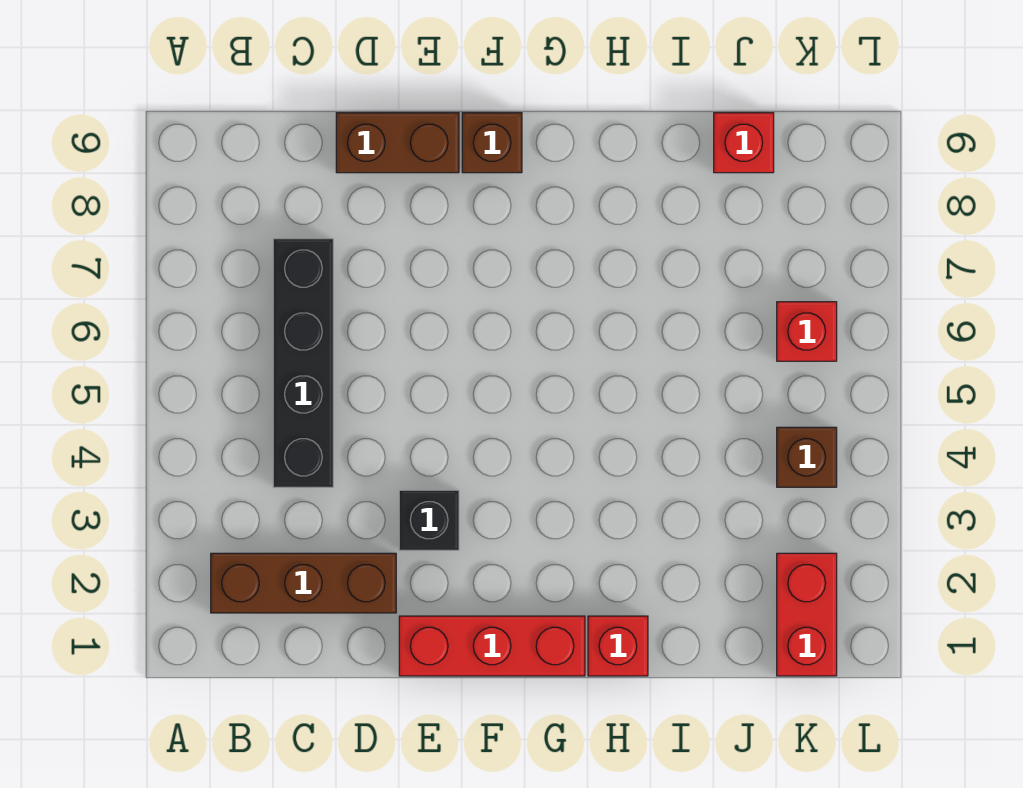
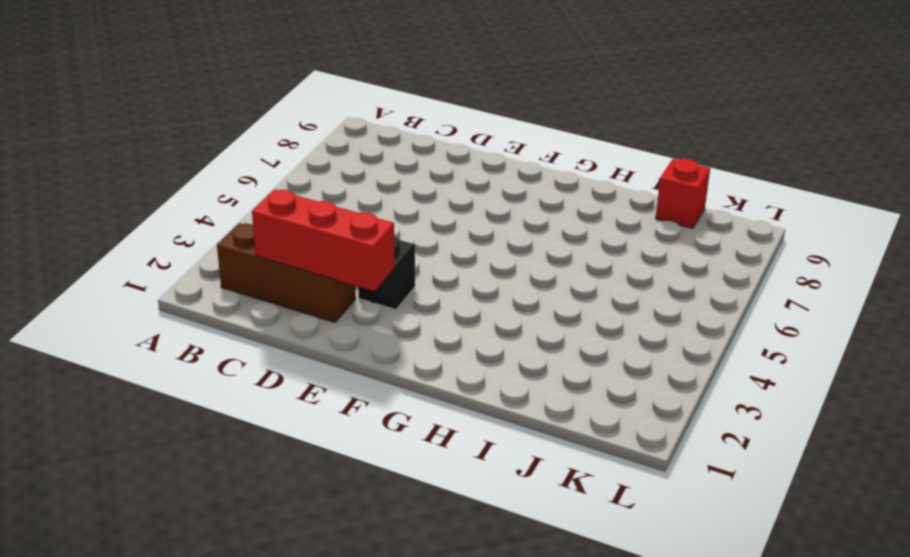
red 1x3 brick [252,190,395,291] -> red 1x3 brick moved to [399,616,585,676]
none -> black 1x4 brick [273,239,333,487]
none -> brown 1x2 brick [336,113,459,173]

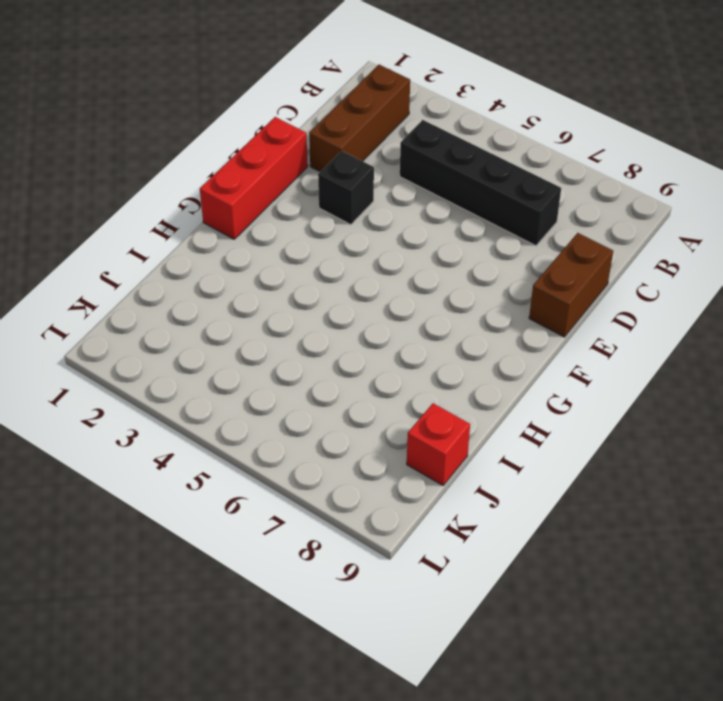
none -> brown 1x1 brick [462,113,522,173]
none -> red 1x1 brick [588,616,648,676]

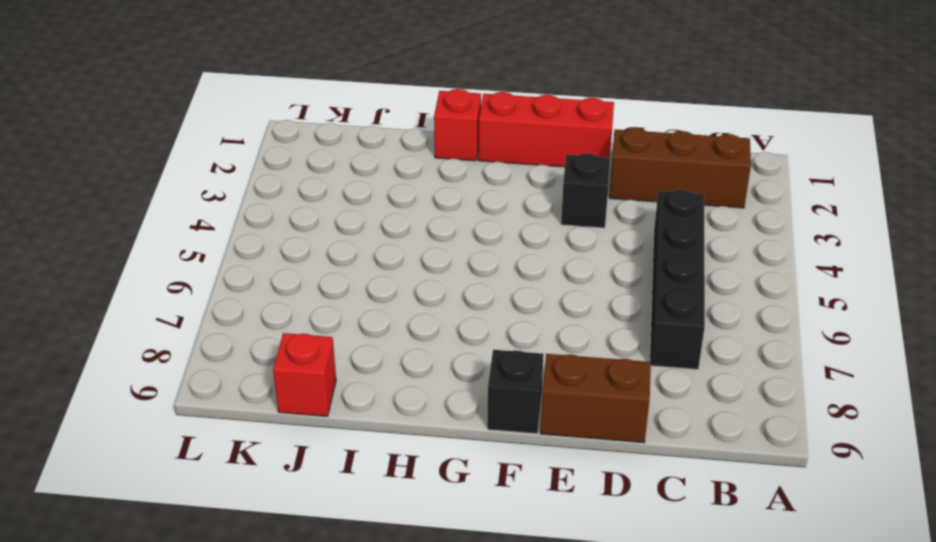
black 1x1 brick [487,350,544,434] -> brown 1x1 brick [462,113,522,173]
none -> red 1x2 brick [777,553,837,676]
none -> brown 1x1 brick [777,427,837,487]

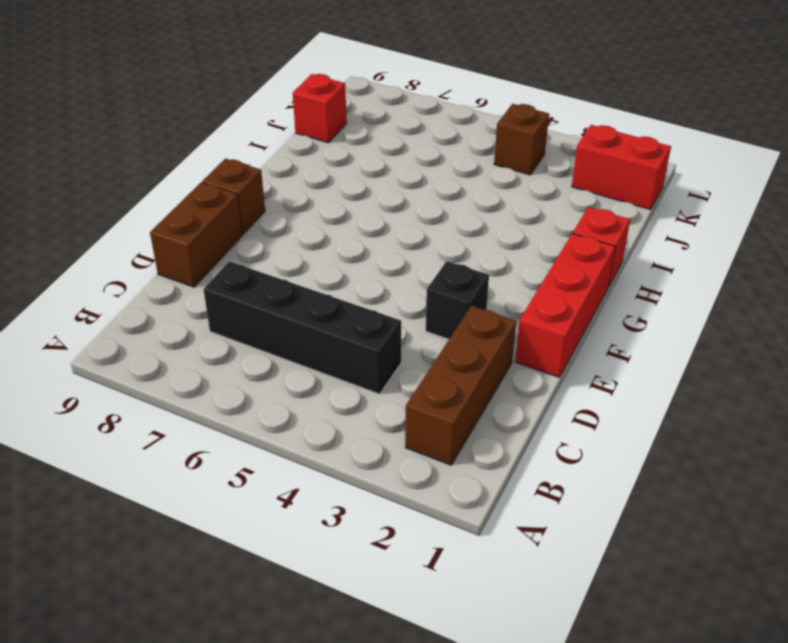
none -> red 1x1 brick [777,302,837,361]

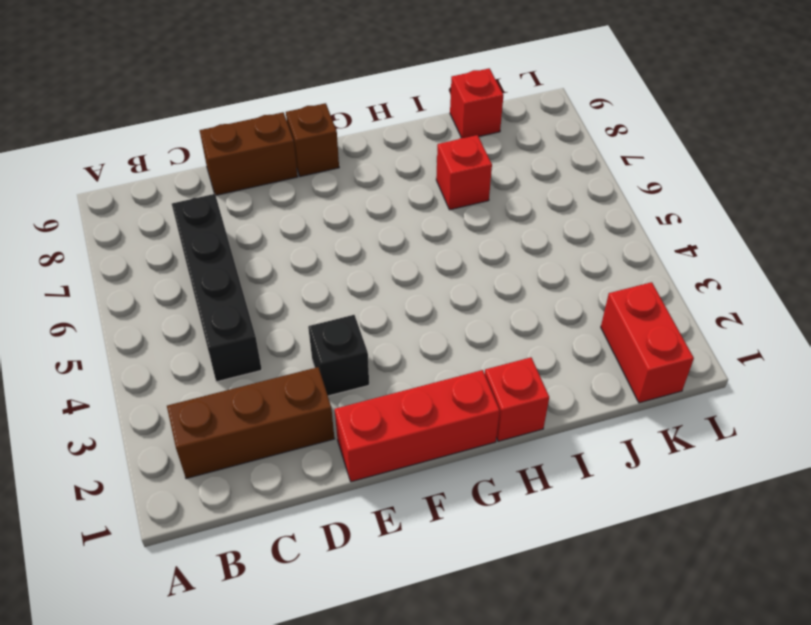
red 1x1 brick [436,135,492,210] -> red 1x1 brick moved to [777,302,837,361]
none -> brown 1x1 brick [777,427,837,487]

